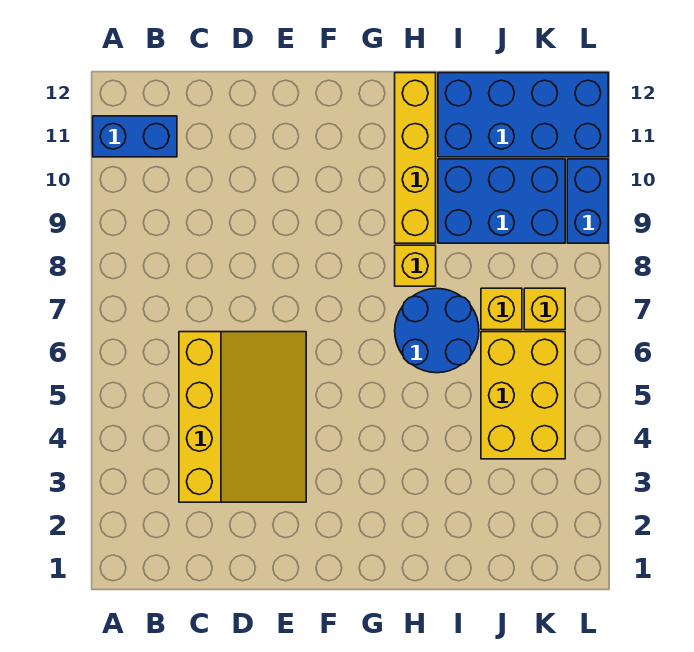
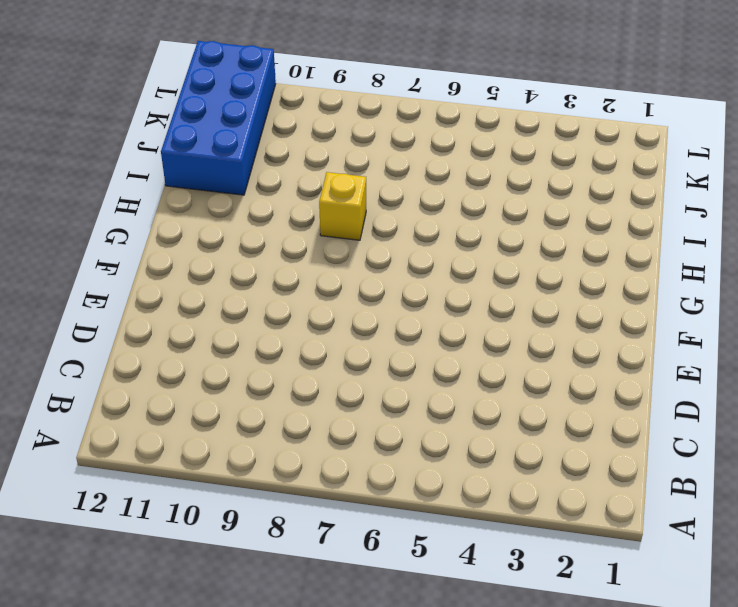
none -> blue 1x2 brick [93,116,177,157]
none -> yellow 3x4 slope [179,332,306,502]

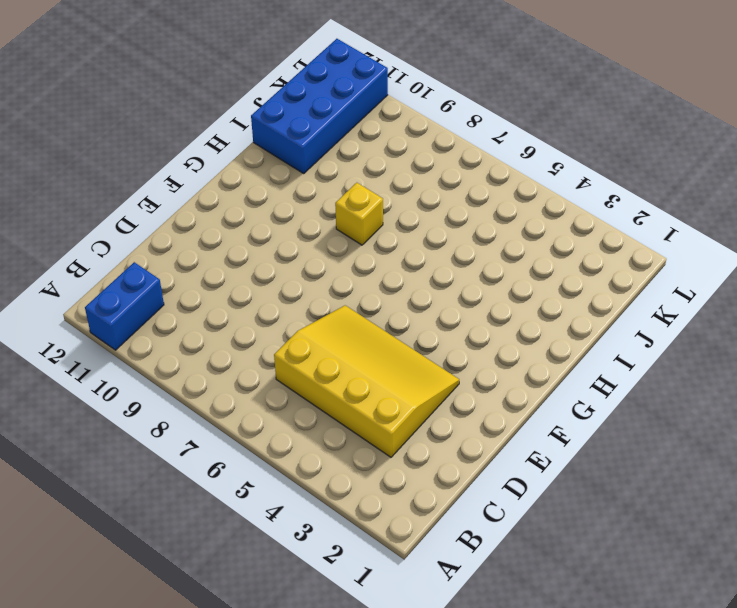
none -> blue 2x2 round brick [395,288,479,373]
none -> yellow 1x4 brick [395,73,436,243]

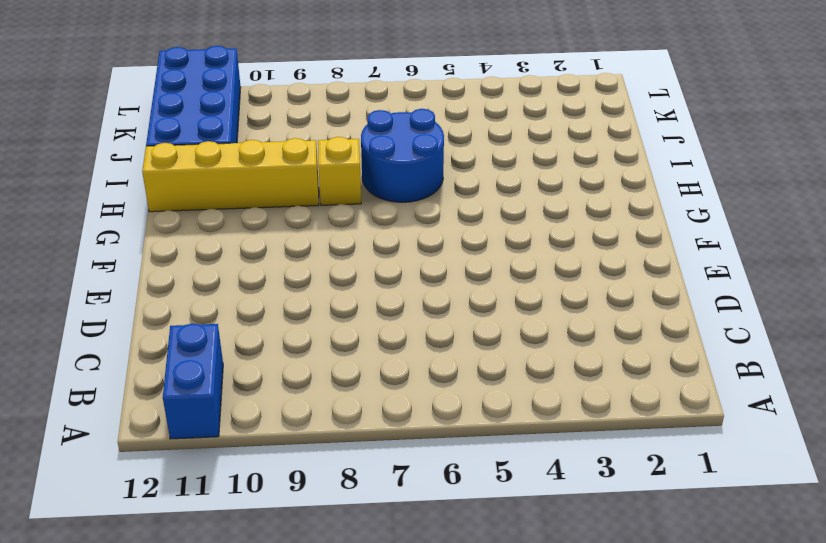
none -> yellow 3x4 slope [179,332,306,502]
none -> blue 2x3 brick [438,159,565,243]

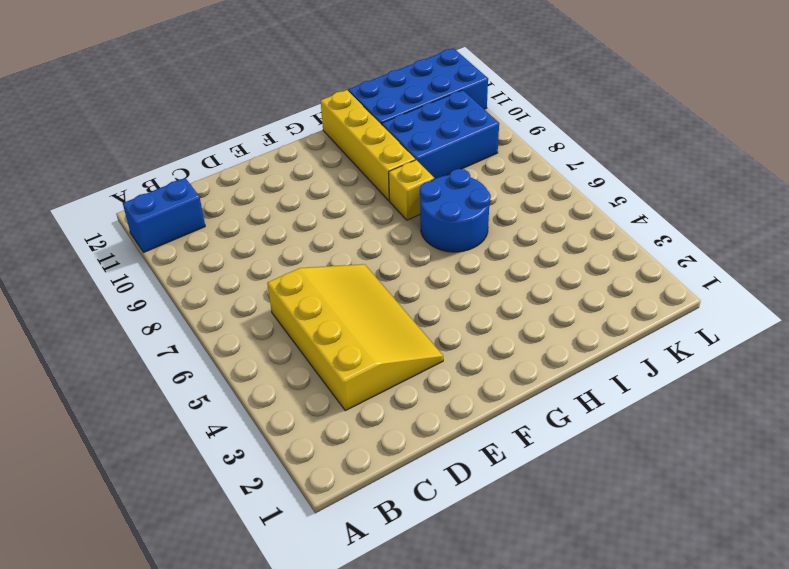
none -> yellow 2x3 brick [481,332,565,459]
none -> yellow 1x1 brick [481,288,522,330]

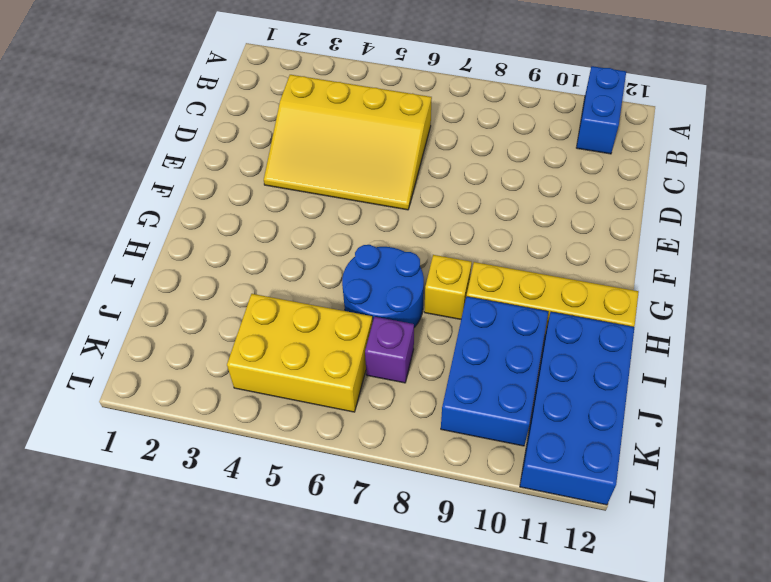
purple 1x1 brick [365,317,414,383] -> yellow 1x1 brick [481,288,522,330]
none -> yellow 1x1 brick [524,288,565,330]
none -> blue 1x2 brick [567,159,608,243]

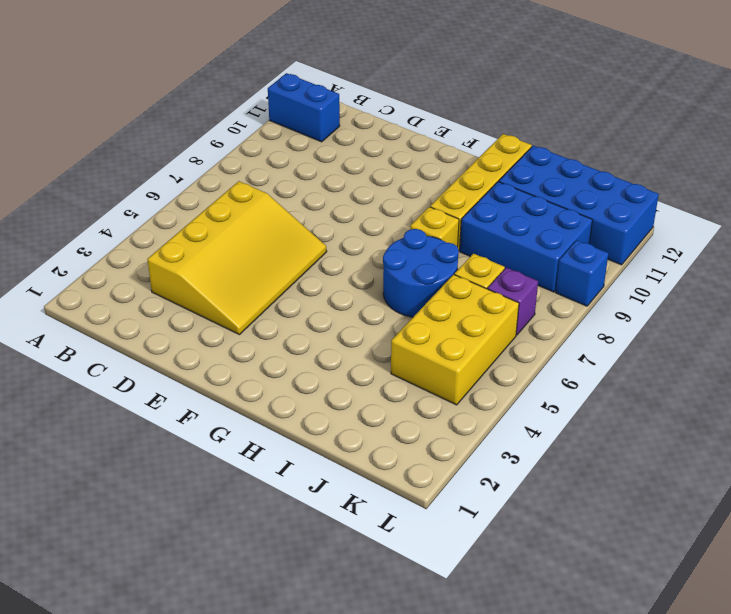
purple 1x1 brick [488,268,538,335] -> yellow 1x1 brick [524,288,565,330]
blue 1x1 brick [556,240,608,306] -> blue 1x2 brick [567,159,608,243]

